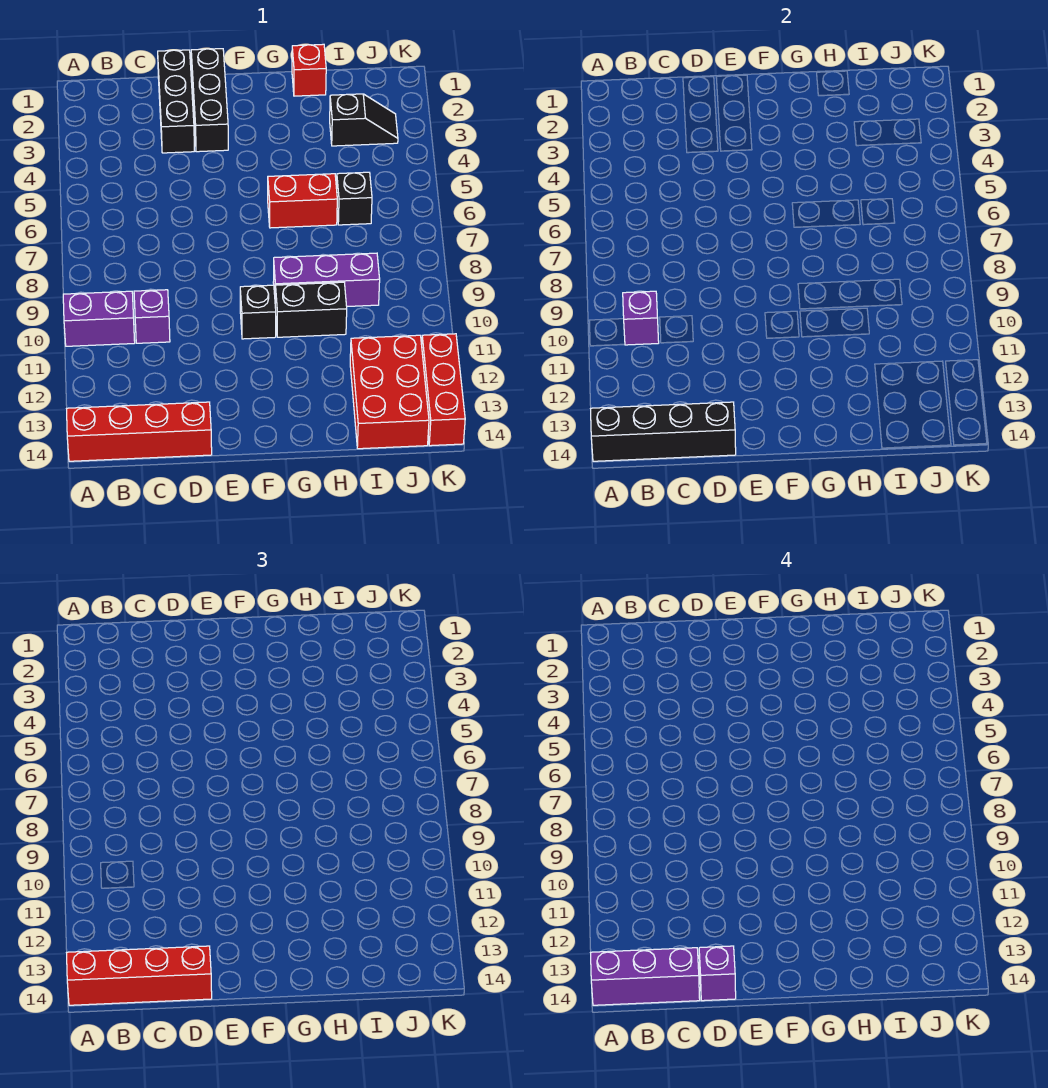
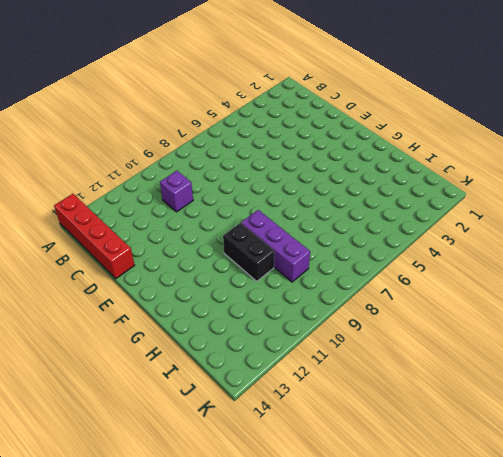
none -> purple 1x2 brick [63,291,135,346]
none -> black 1x3 brick [158,50,194,153]
none -> black 1x3 brick [191,49,228,152]

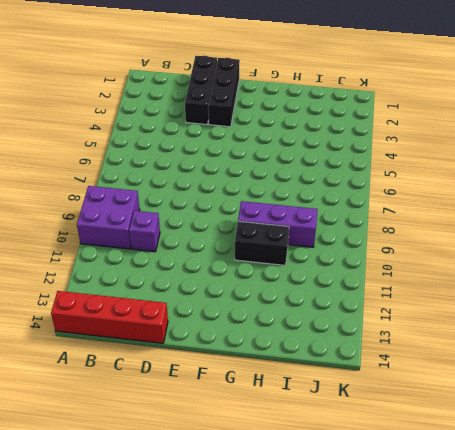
purple 2x2 brick [77,186,140,249] -> purple 1x2 brick [63,291,135,346]
none -> black 1x1 brick [240,285,276,339]
none -> red 1x2 brick [268,174,337,228]
none -> red 1x1 brick [292,44,326,96]

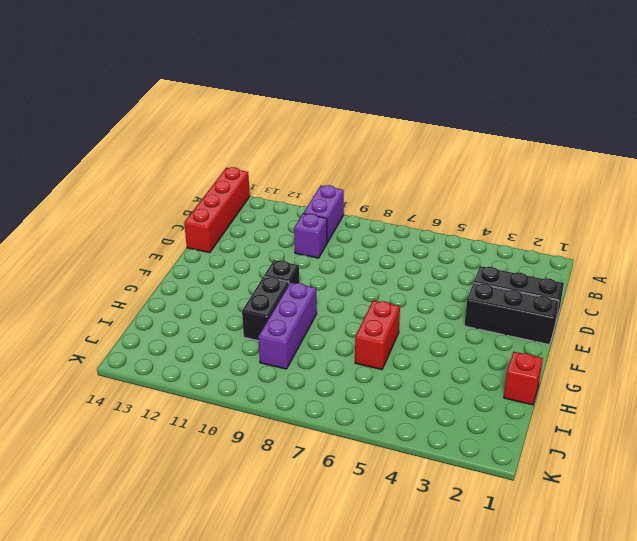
none -> black 1x2 slope [330,94,398,146]
none -> black 1x1 brick [337,172,372,225]
none -> red 2x3 brick [350,335,429,449]

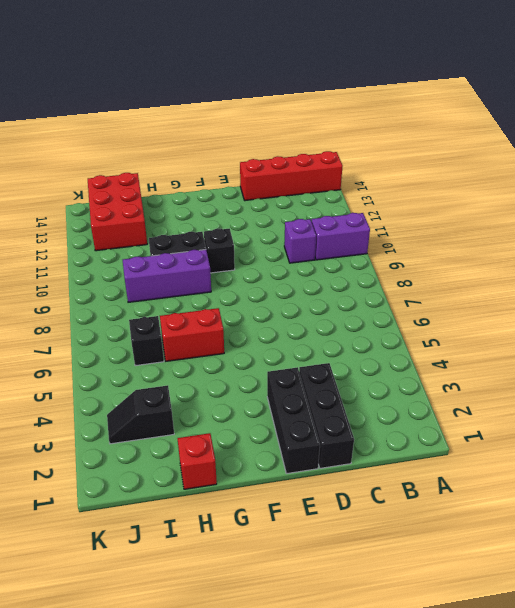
none -> red 1x3 brick [422,334,465,446]
none -> black 1x4 brick [591,402,736,461]
none -> purple 1x1 brick [623,291,659,345]

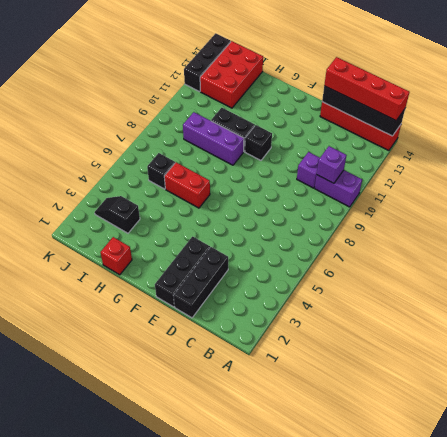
black 1x3 brick [184,33,231,92] -> red 1x3 brick [422,334,465,446]
none -> purple 1x3 brick [591,948,700,1005]
none -> purple 1x1 brick [699,946,736,1001]

